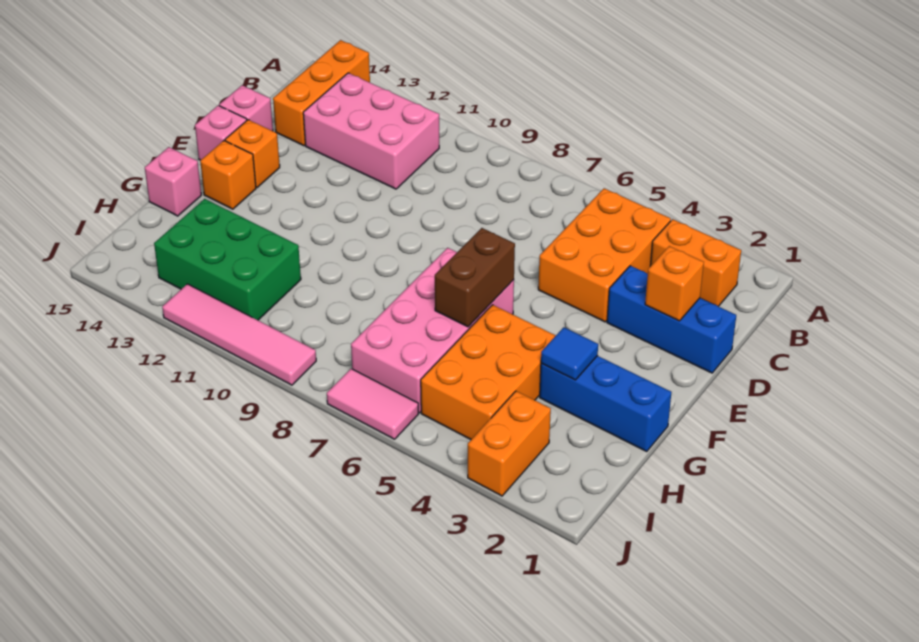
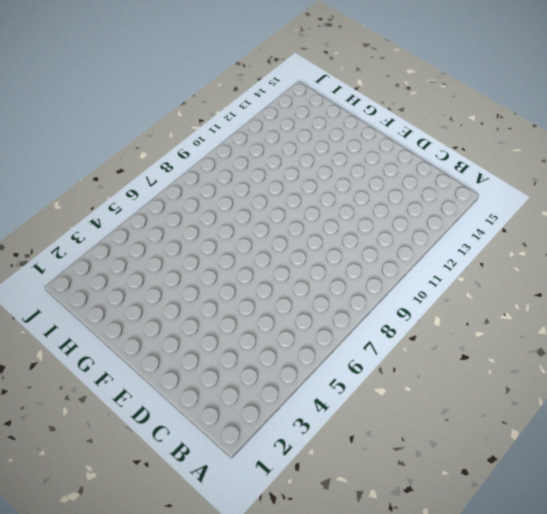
none -> orange 1x3 brick [273,40,370,146]
none -> orange 1x2 brick [650,219,741,306]
none -> orange 2x3 brick [538,188,671,322]

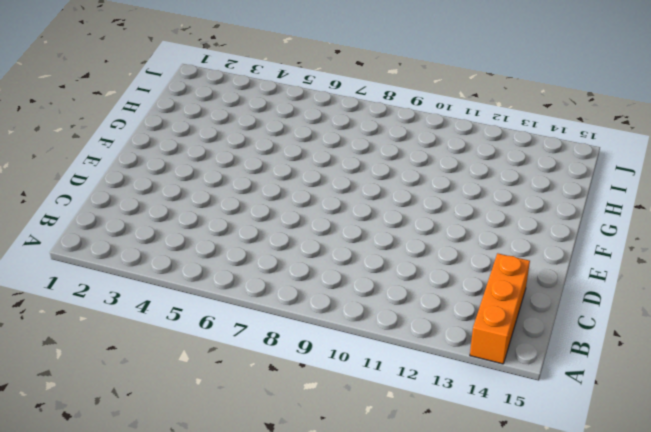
none -> orange 1x2 brick [650,219,741,306]
none -> orange 2x3 brick [538,188,671,322]
none -> pink 2x3 brick [303,73,439,189]

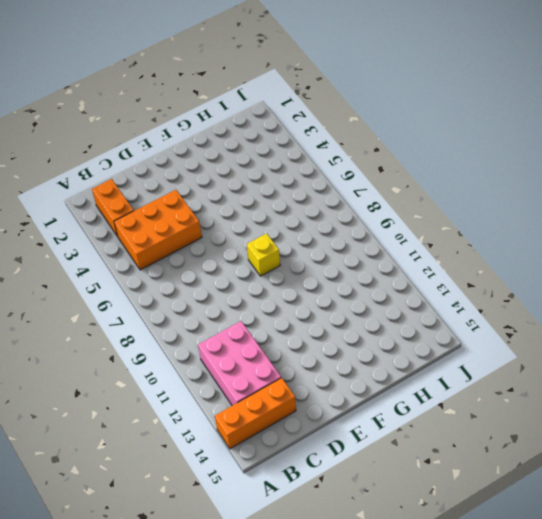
yellow 1x1 brick [247,233,280,276] -> none
none -> blue 1x3 brick [607,266,736,373]
none -> pink 1x1 brick [219,85,273,131]
none -> orange 1x1 brick [225,120,280,188]

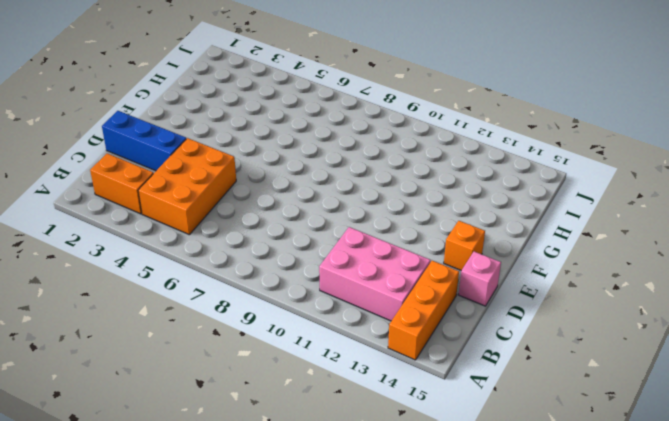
none -> pink 1x1 brick [195,105,247,160]
none -> pink 2x4 brick [351,248,514,413]
none -> orange 1x1 brick [200,141,256,209]

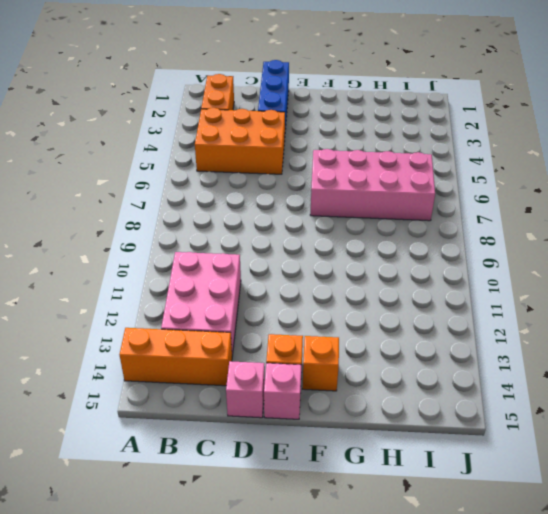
none -> blue 1x3 brick [540,356,671,452]
none -> orange 2x3 brick [421,305,556,439]
none -> pink 1x1 brick [145,147,201,216]

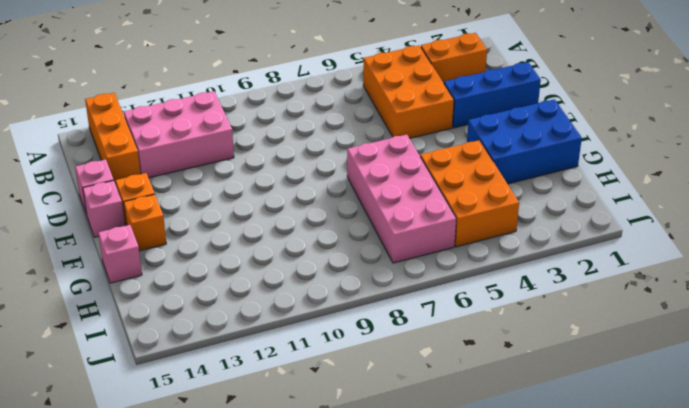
blue 2x3 brick [467,99,582,184] -> blue 1x3 brick [540,356,671,452]
none -> green 2x3 brick [154,199,301,320]
none -> orange 1x2 brick [468,391,551,496]
none -> pink 1x2 tile [327,369,418,439]

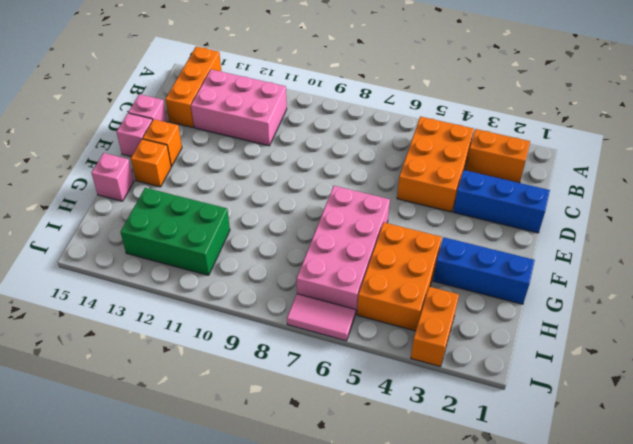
none -> pink 1x4 tile [162,284,316,385]
none -> orange 1x1 brick [645,246,704,321]
none -> brown 1x2 brick [435,228,515,327]

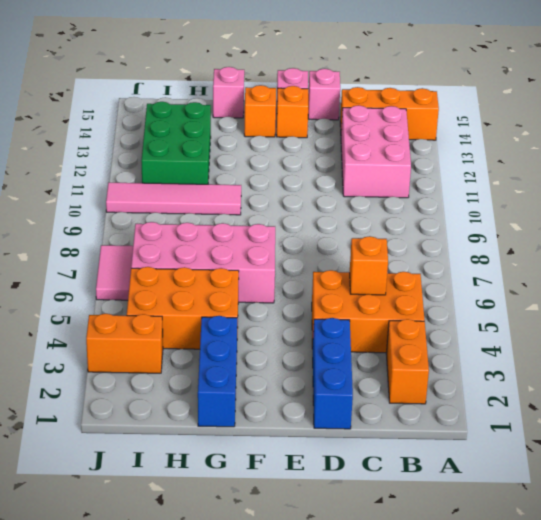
orange 1x1 brick [350,236,388,295] -> orange 1x1 brick moved to [645,246,704,321]
pink 1x4 tile [106,182,241,215] -> pink 1x4 tile turned to [162,284,316,385]
none -> brown 1x2 brick [435,228,515,327]
none -> blue 1x1 tile [541,327,598,380]

